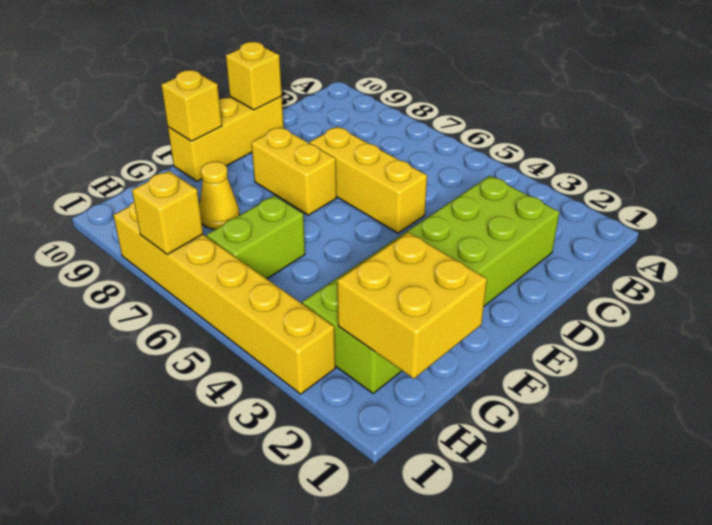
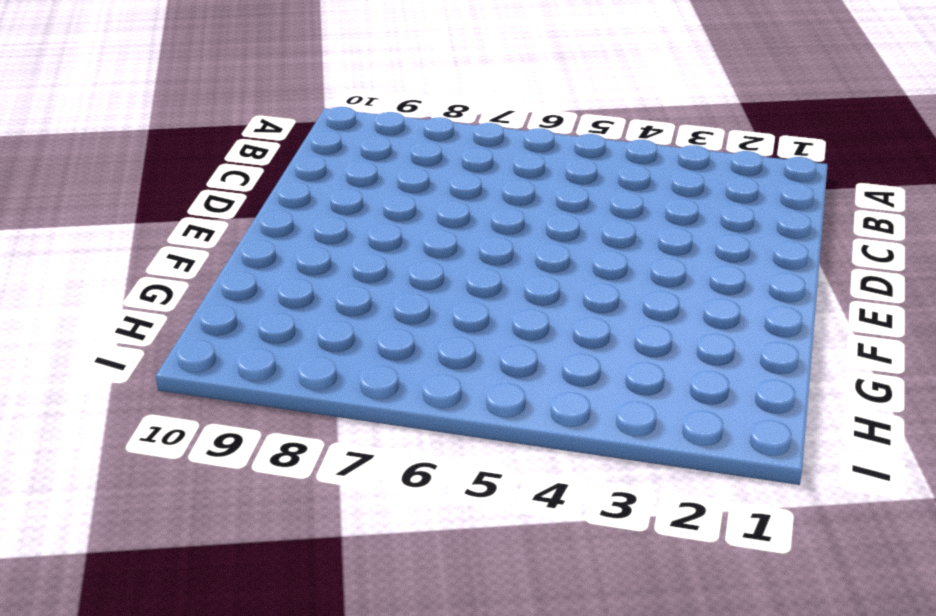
none -> lime 2x6 brick [302,176,559,394]
none -> yellow 1x3 brick [310,127,427,233]

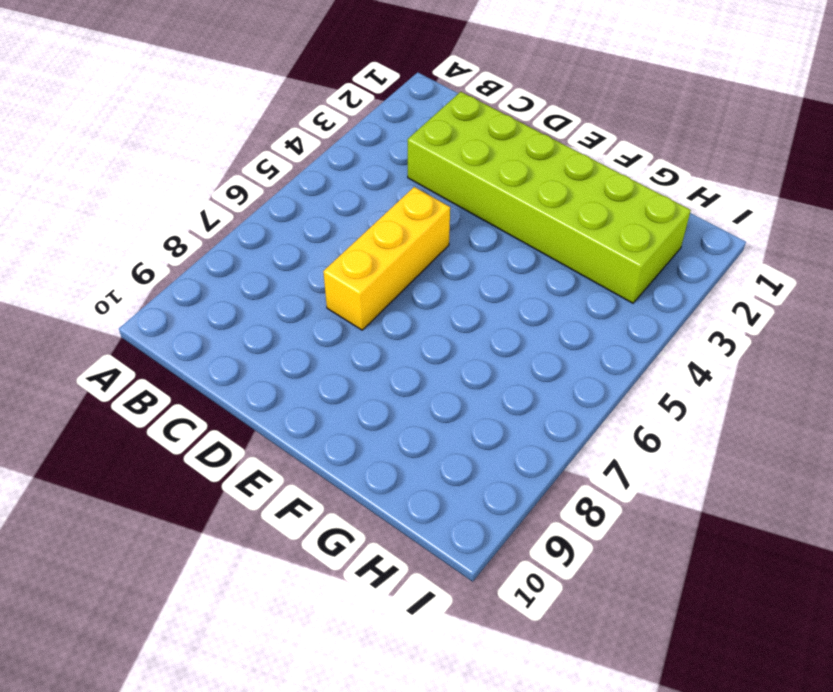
none -> yellow 1x3 brick [168,97,284,181]
none -> yellow 1x2 brick [251,127,336,215]

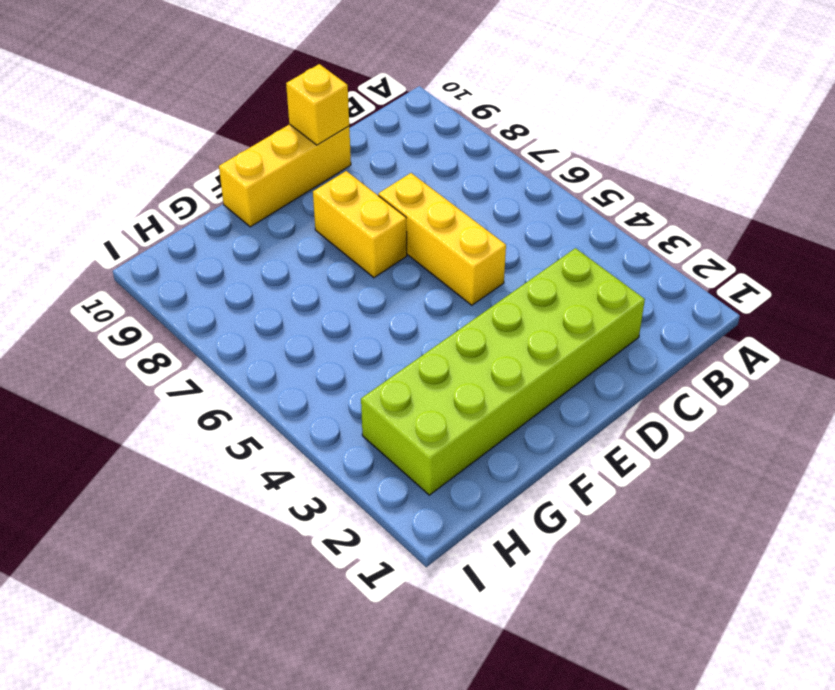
none -> lime 1x2 brick [207,196,305,279]
none -> yellow 1x1 cone [199,162,240,229]

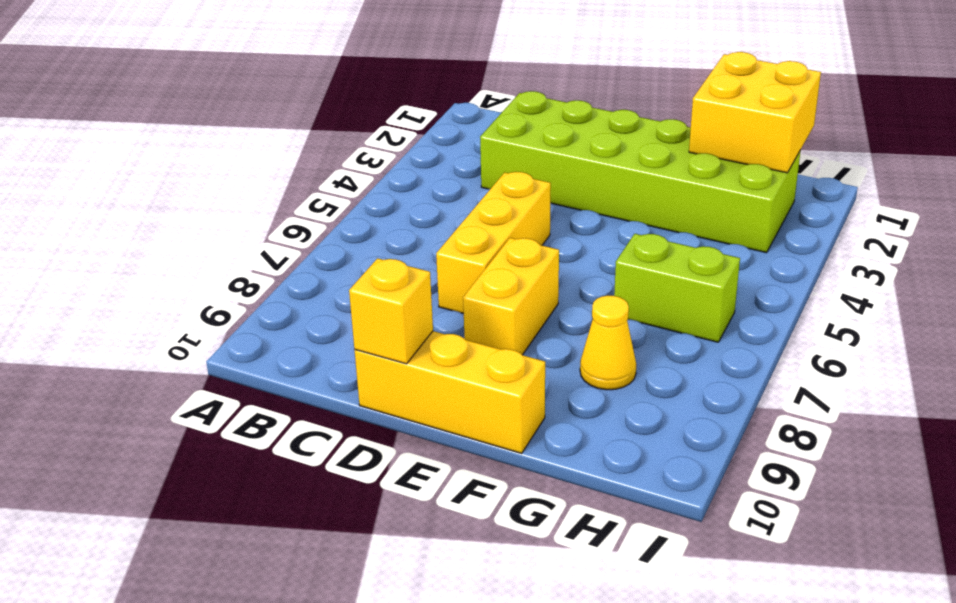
none -> yellow 1x6 brick [113,202,335,394]
none -> yellow 1x1 brick [161,70,222,141]

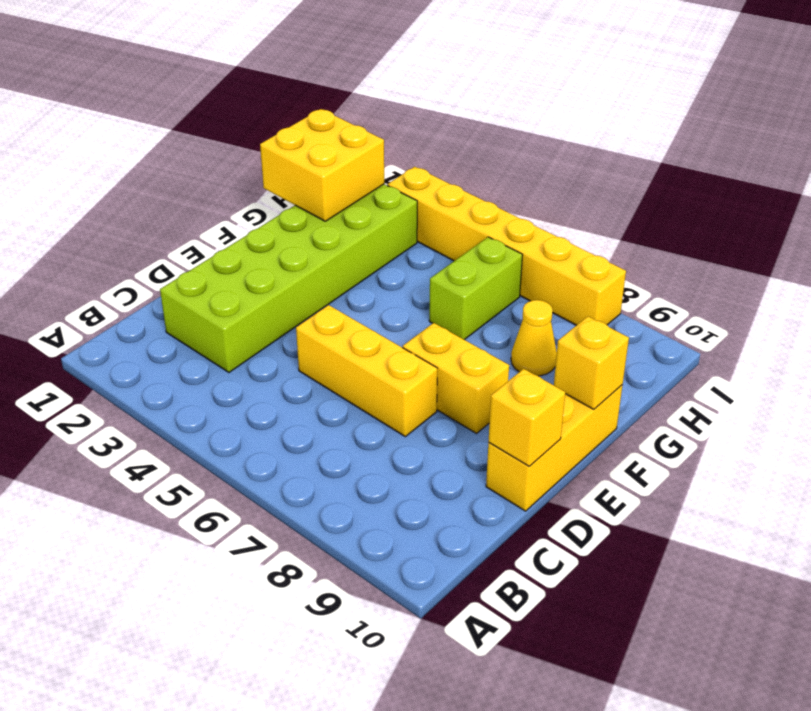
none -> yellow 1x1 brick [132,171,203,254]

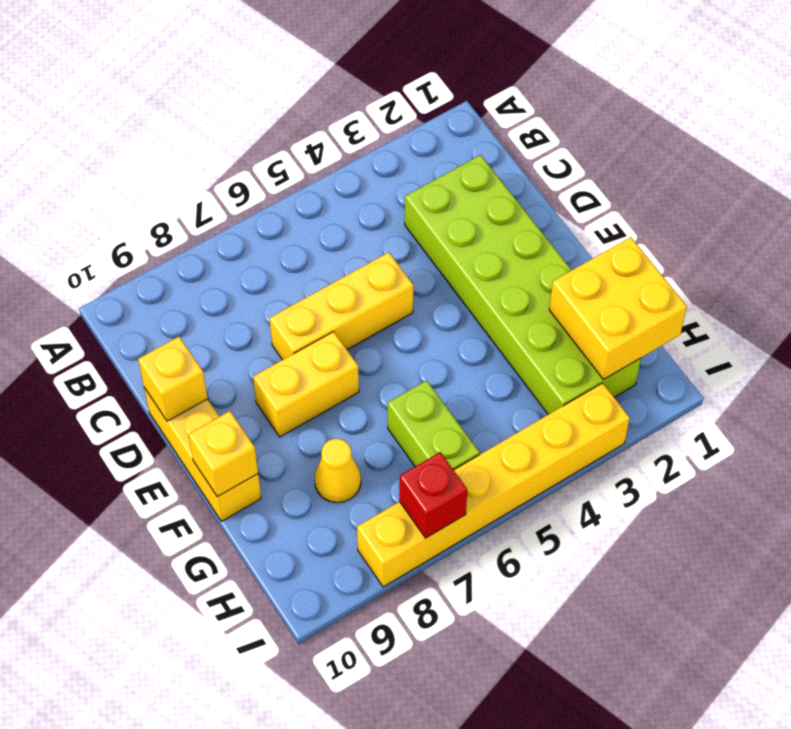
red 1x1 brick [399,452,467,538] -> yellow 1x1 brick [132,171,203,254]

